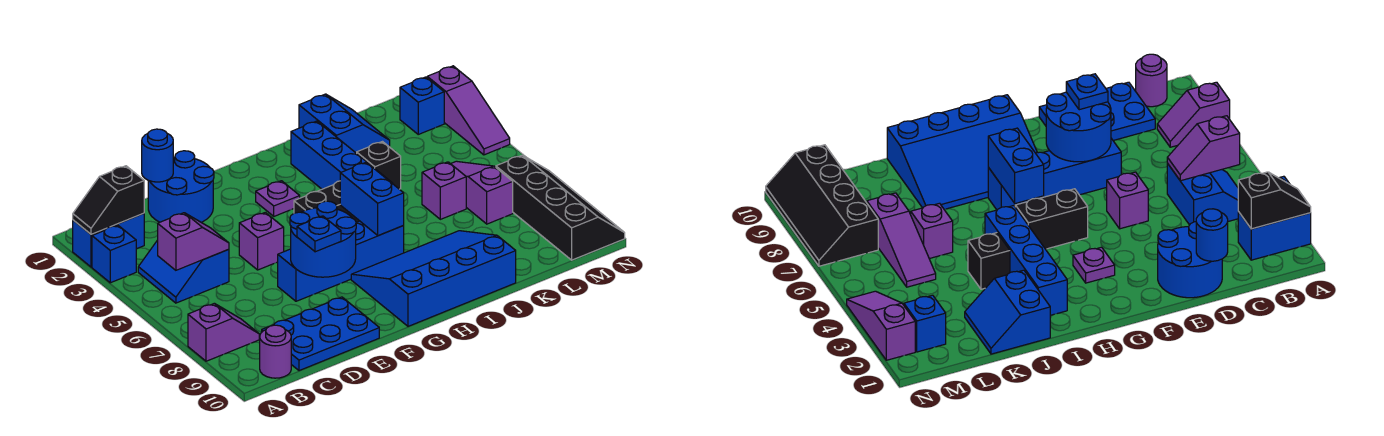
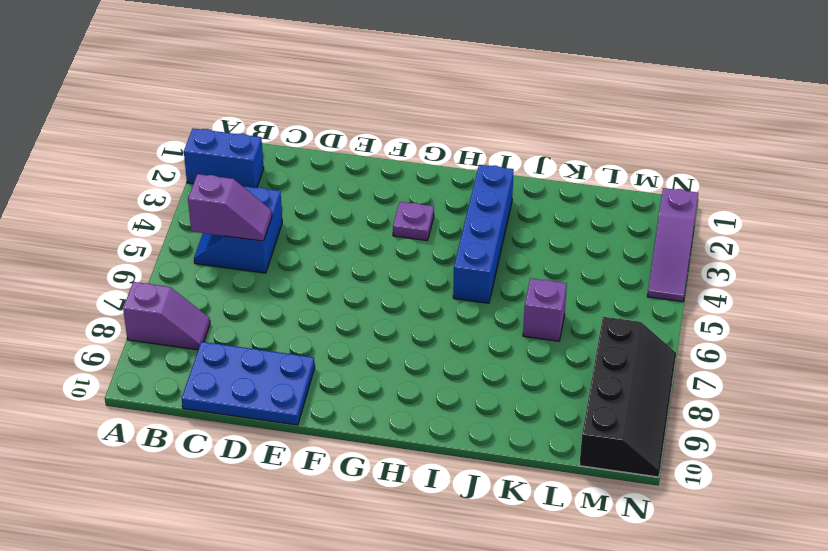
none -> blue 1x1 brick [92,225,136,283]
none -> purple 1x1 round brick [260,325,291,378]
none -> blue 2x2 round brick [148,151,214,222]

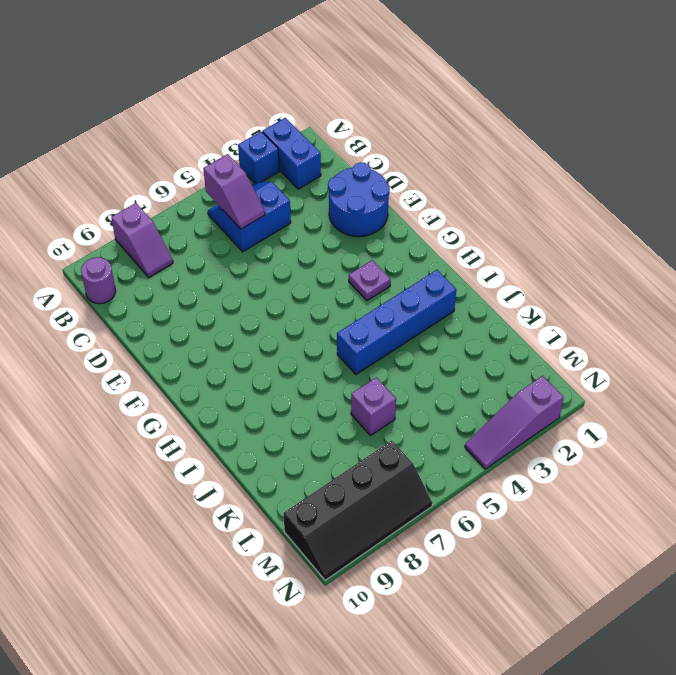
none -> blue 2x3 plate [262,297,379,371]
none -> purple 1x1 brick [239,212,284,270]
none -> blue 1x4 brick [278,221,404,301]

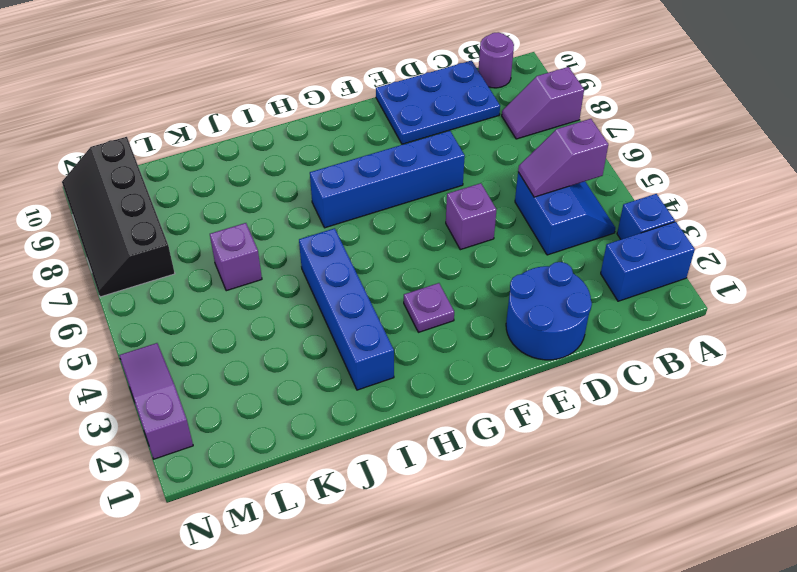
none -> black 1x2 brick [294,181,359,222]
none -> blue 3x4 slope [351,231,516,326]
none -> blue 2x2 slope [299,94,390,153]

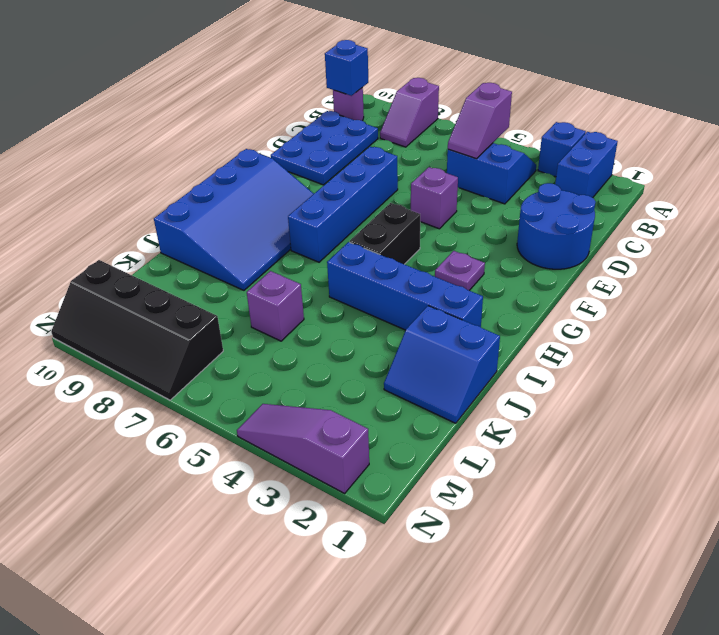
blue 1x1 brick [325,40,368,96] -> blue 1x1 brick moved to [400,77,444,134]
none -> black 1x1 brick [357,142,401,189]
none -> purple 1x3 slope [451,161,513,224]
none -> black 1x2 slope [73,166,144,234]

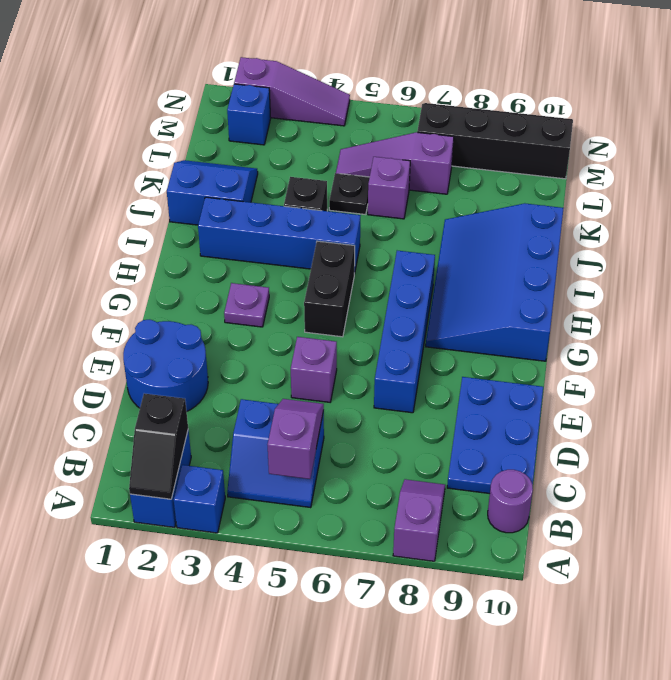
black 1x1 plate [329,173,370,215] -> none
none -> blue 1x1 round brick [142,129,173,182]
none -> blue 2x2 round brick [290,201,356,277]
none -> blue 1x2 brick [340,162,404,236]

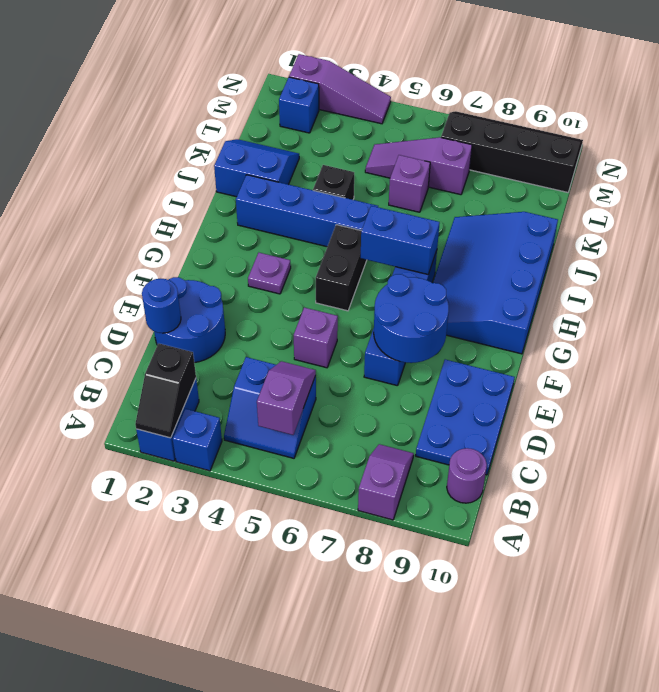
none -> blue 1x1 plate [297,216,341,252]

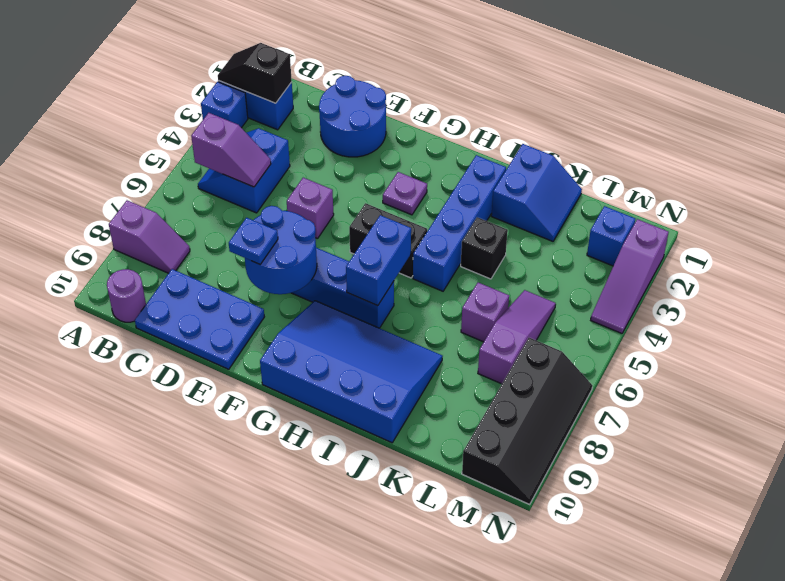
none -> blue 1x1 round brick [142,129,173,182]

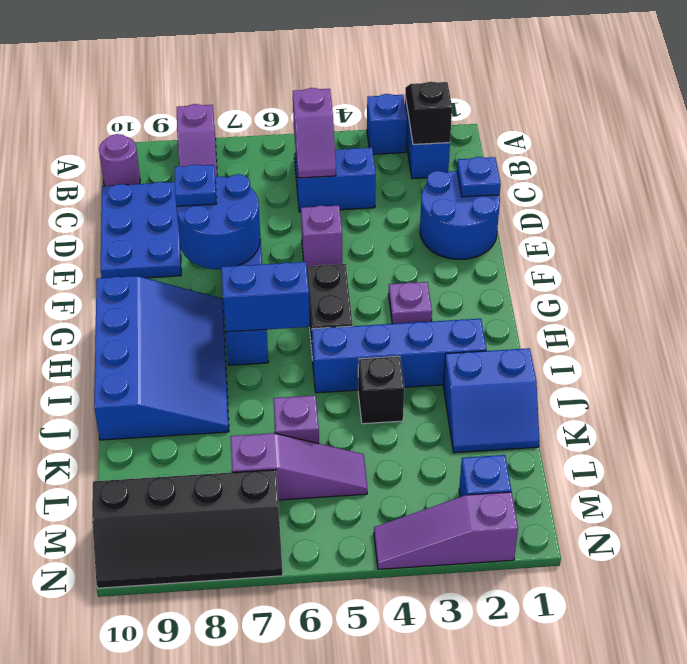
blue 1x1 plate [457,157,501,197] -> blue 1x1 round brick [142,129,173,182]

